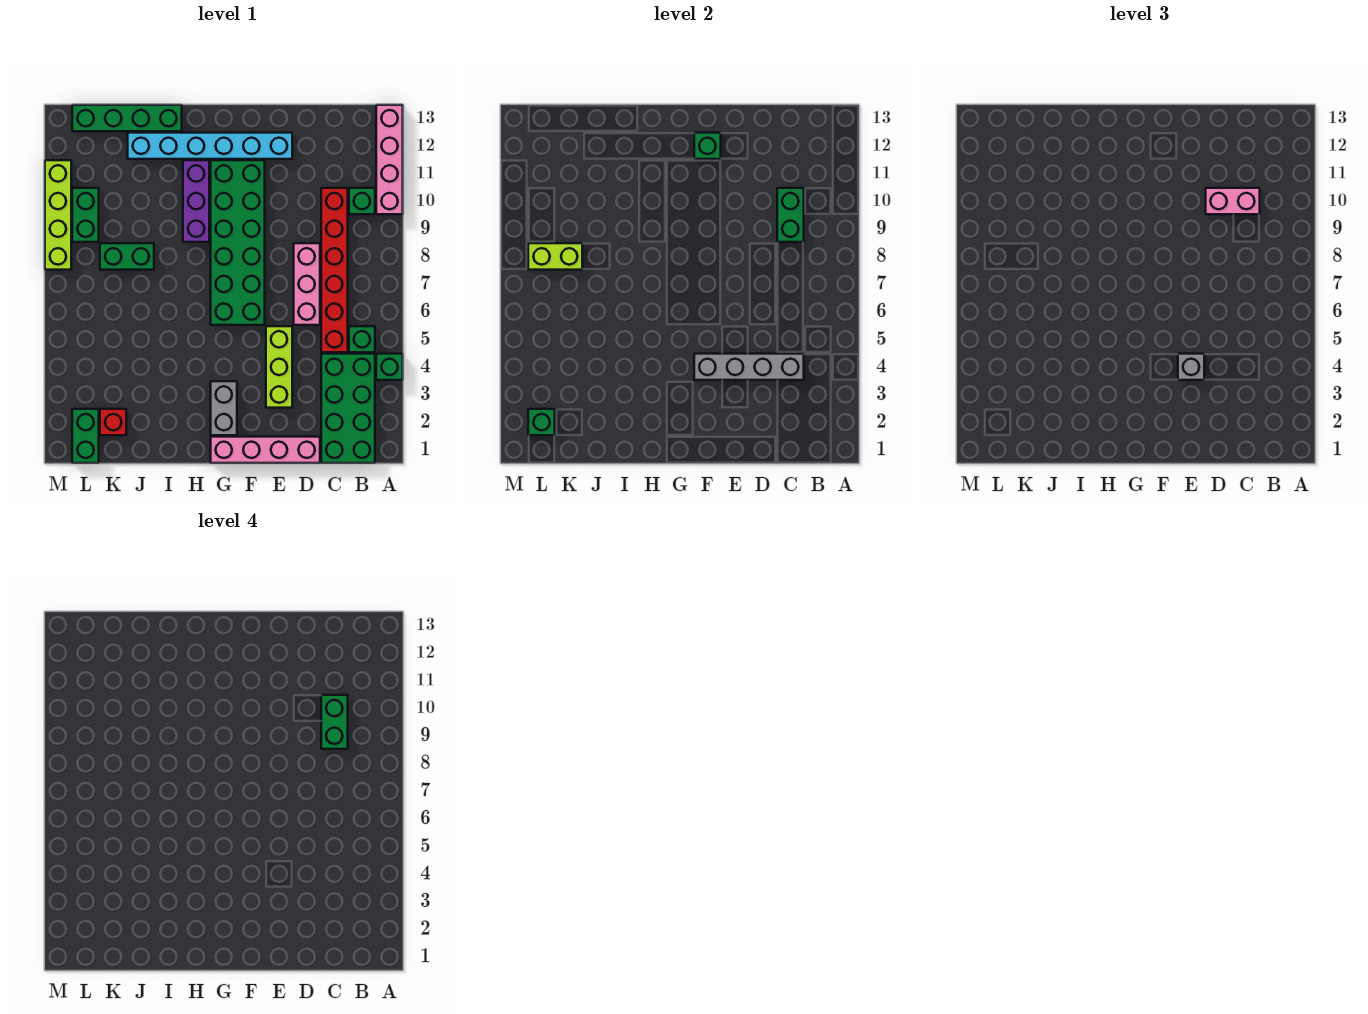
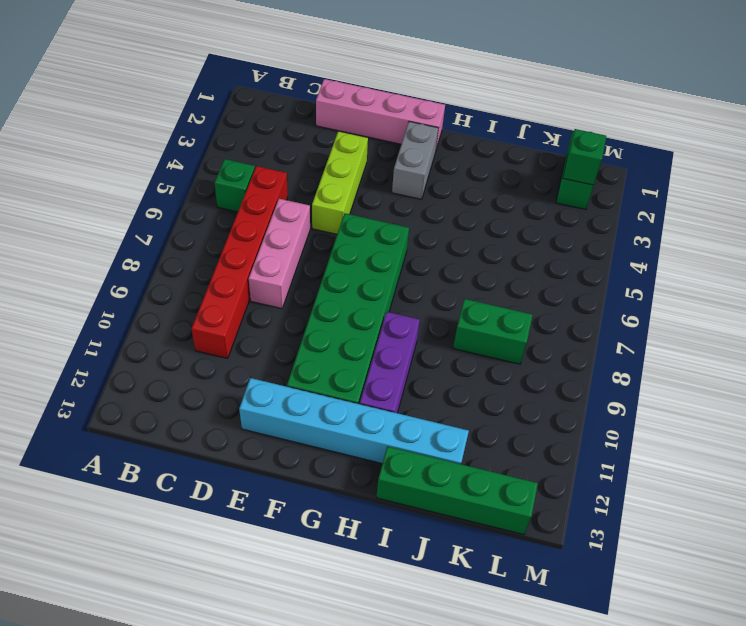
none -> green 1x1 brick [376,354,403,380]
none -> pink 1x4 brick [376,105,403,214]
none -> green 2x4 brick [321,354,375,463]

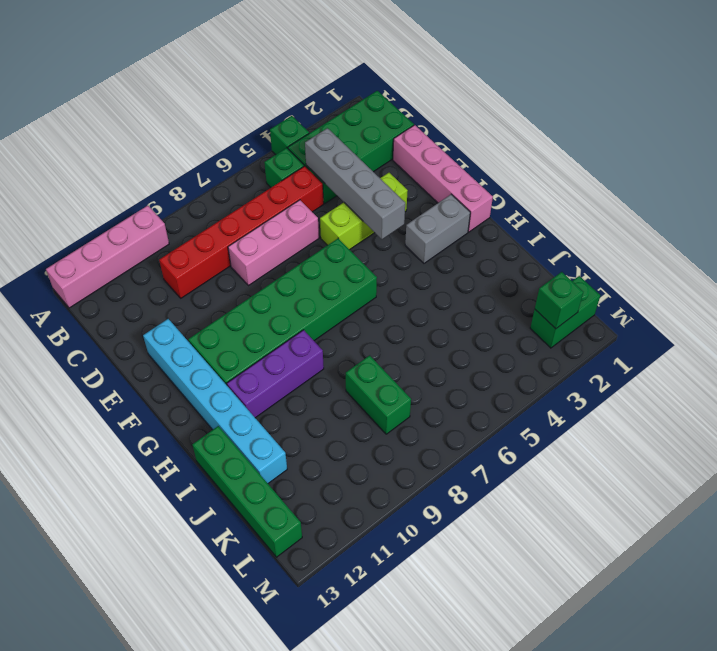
none -> green 1x1 brick [349,188,375,214]
none -> red 1x1 brick [100,409,126,435]
none -> green 1x2 brick [72,188,99,242]

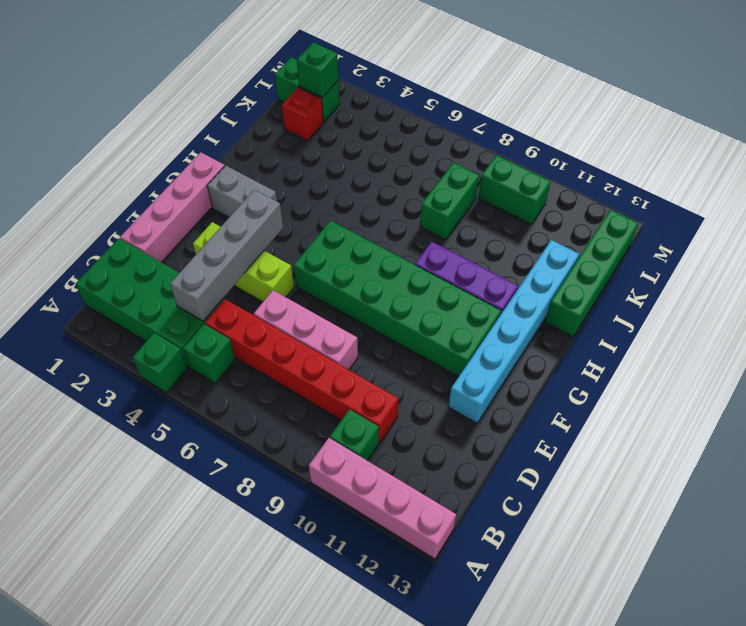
none -> lime 1x4 brick [45,160,71,270]
none -> green 1x2 brick [777,188,804,242]
none -> green 1x1 brick [694,133,721,159]

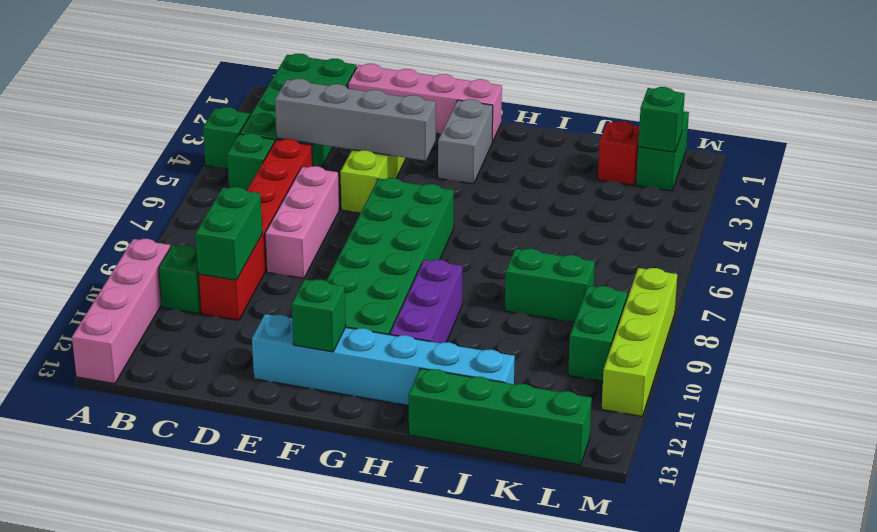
none -> lime 1x2 brick [528,243,582,270]
none -> pink 1x2 brick [1206,188,1260,214]
none -> grey 1x1 brick [1178,354,1204,380]

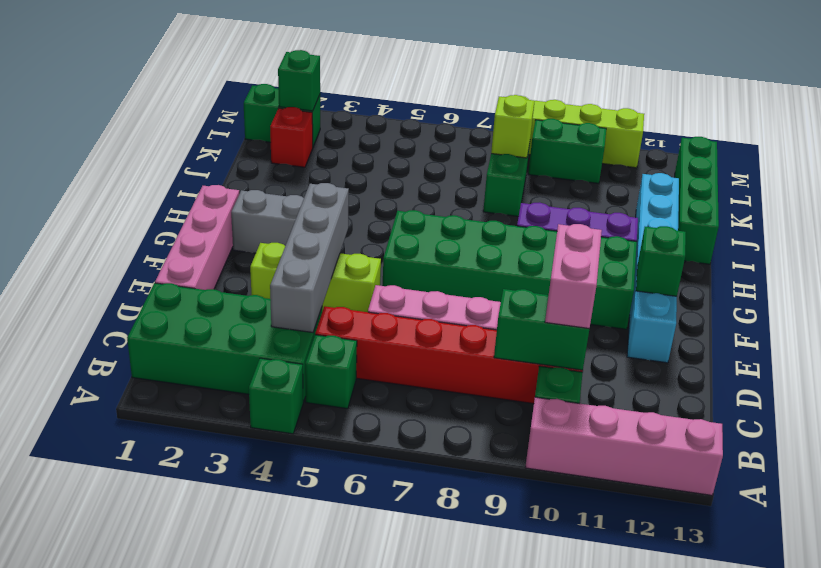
lime 1x1 brick [491,95,535,158] -> lime 1x2 brick [528,243,582,270]
none -> grey 1x1 brick [1178,354,1204,380]
none -> green 1x2 brick [321,695,348,749]

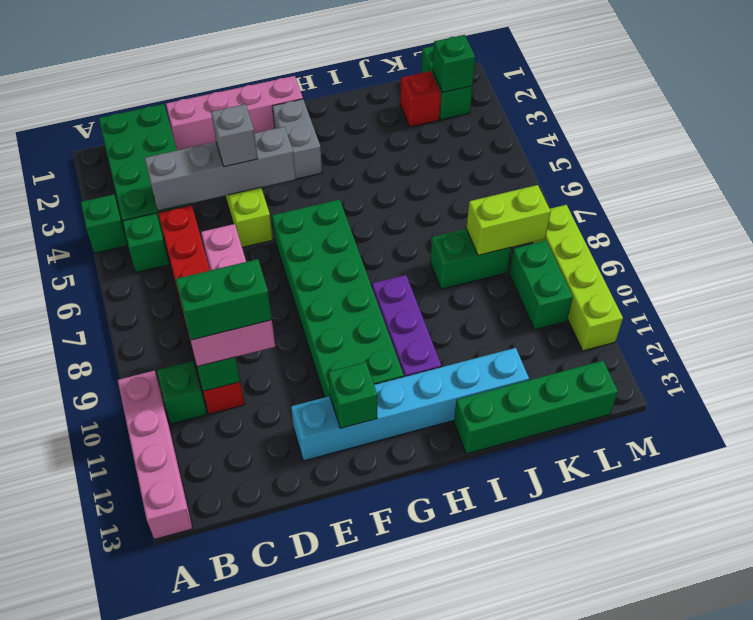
green 1x2 brick [176,259,272,340] -> green 1x2 brick turned to [321,695,348,749]

